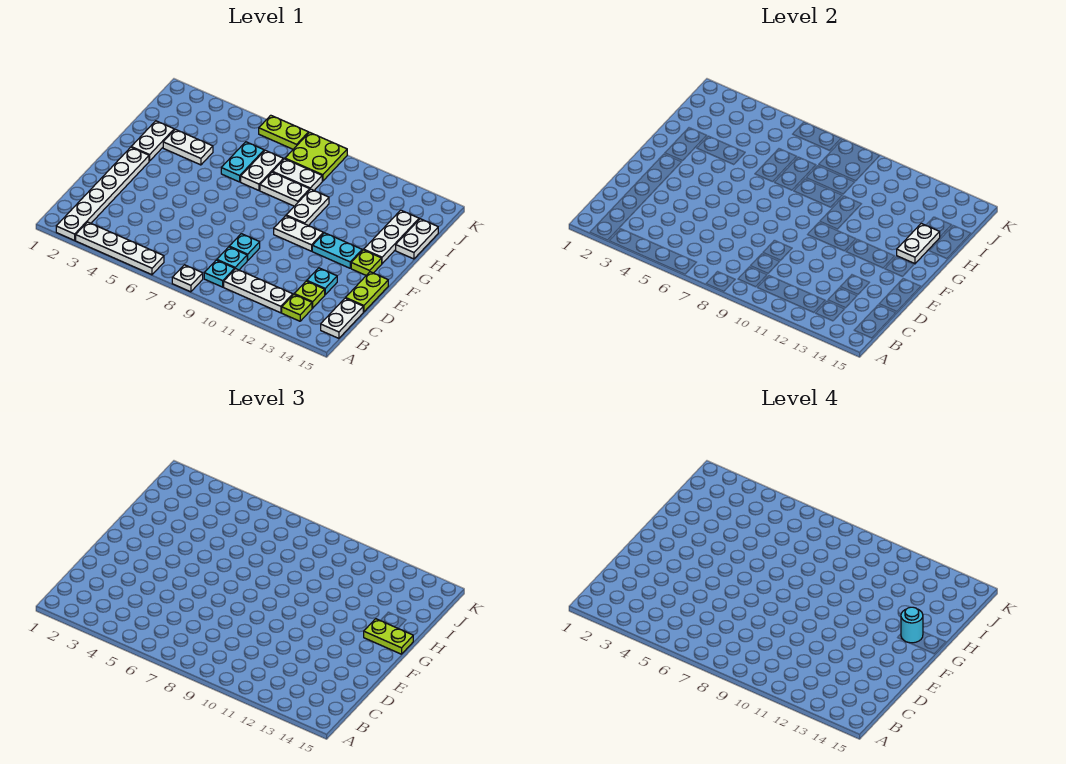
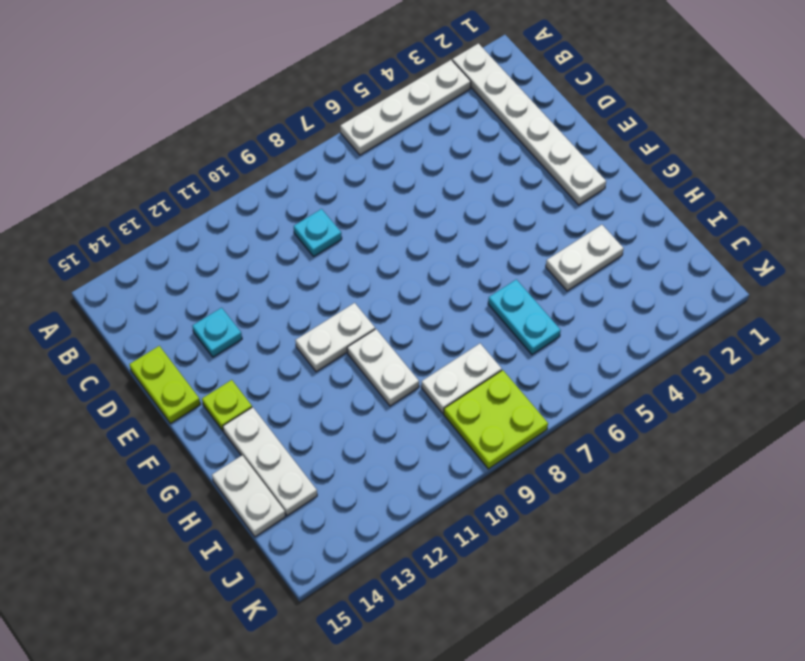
none -> white 1x1 plate [172,265,203,292]
none -> cyan 1x1 plate [204,260,235,287]
none -> white 1x3 plate [224,269,293,313]

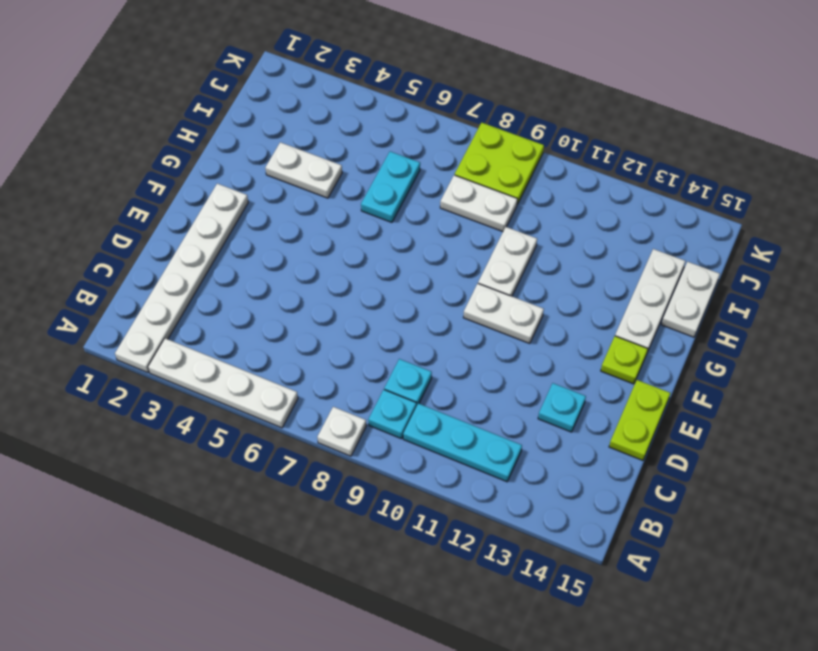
cyan 1x3 plate [403,403,522,482] -> white 1x3 plate [224,269,293,313]
none -> lime 1x1 plate [282,294,312,321]
none -> white 1x2 plate [321,298,363,338]
none -> lime 1x1 plate [294,281,325,308]

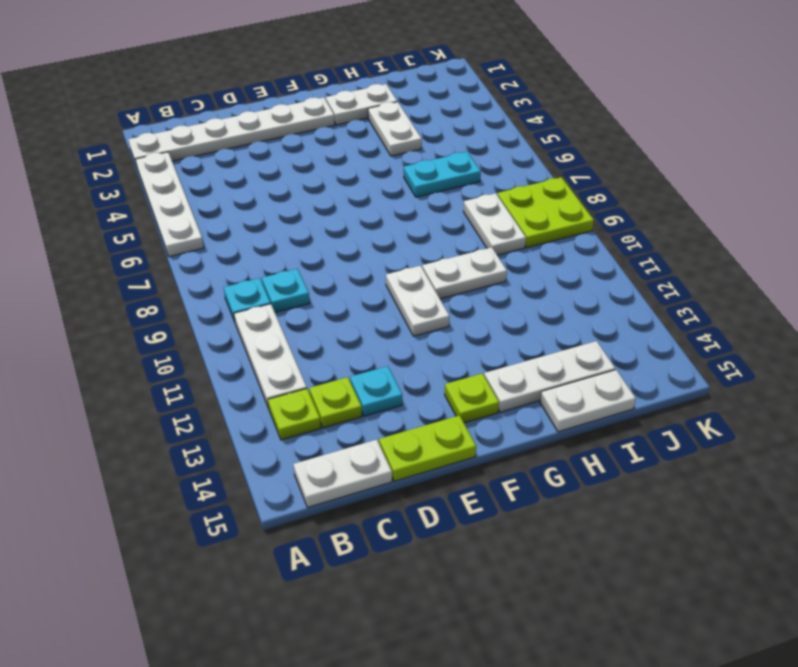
none -> white 1x1 plate [172,265,203,292]
none -> cyan 1x1 plate [229,234,260,260]
none -> cyan 1x2 plate [312,233,362,268]

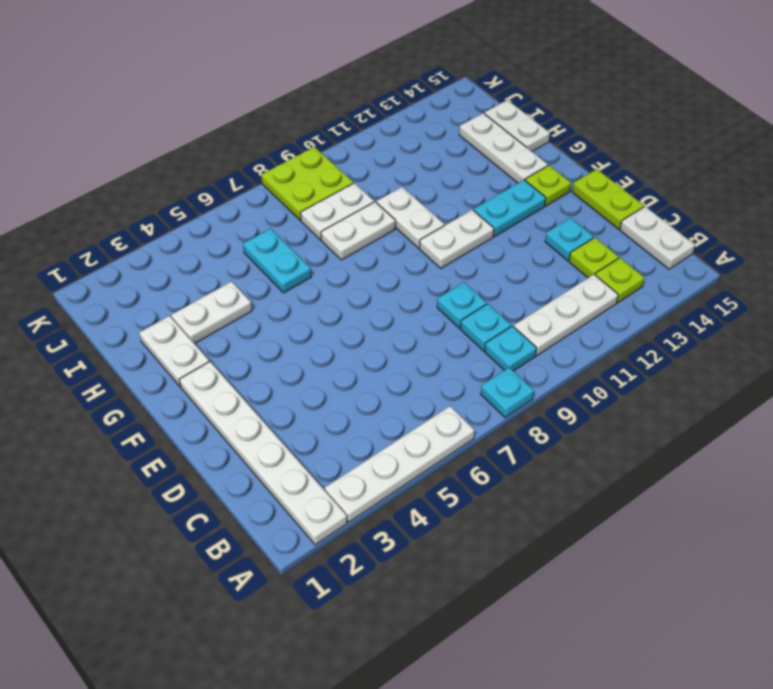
cyan 1x1 plate [481,368,534,418] -> white 1x1 plate [172,265,203,292]
none -> white 1x2 plate [241,150,284,190]
none -> lime 1x2 plate [259,115,309,149]
none -> white 1x2 plate [897,223,940,264]

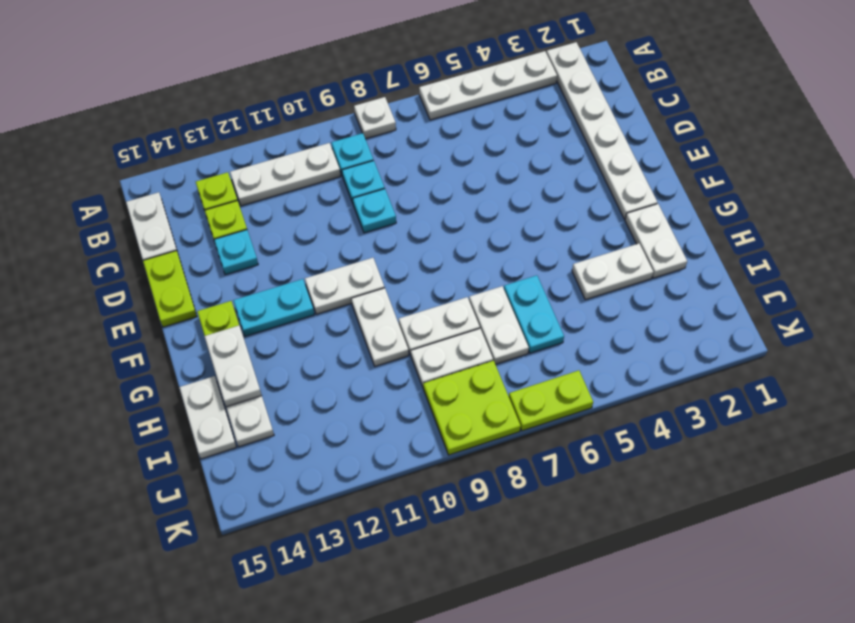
none -> lime 1x2 plate [364,619,413,654]
none -> cyan 1x1 round brick [901,607,923,643]

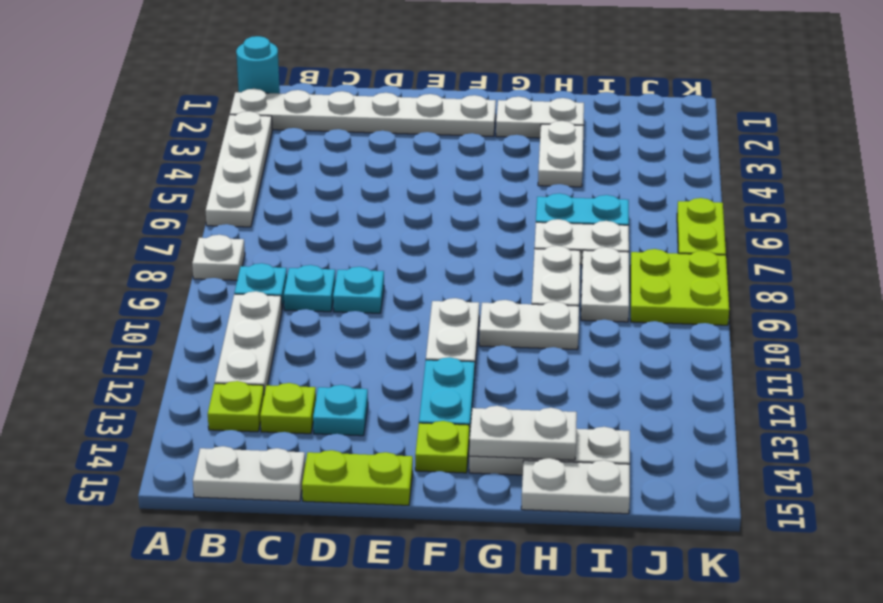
cyan 1x1 round brick [236,36,280,94] -> cyan 1x1 round brick moved to [901,607,923,643]
none -> lime 1x2 plate [364,619,413,654]

